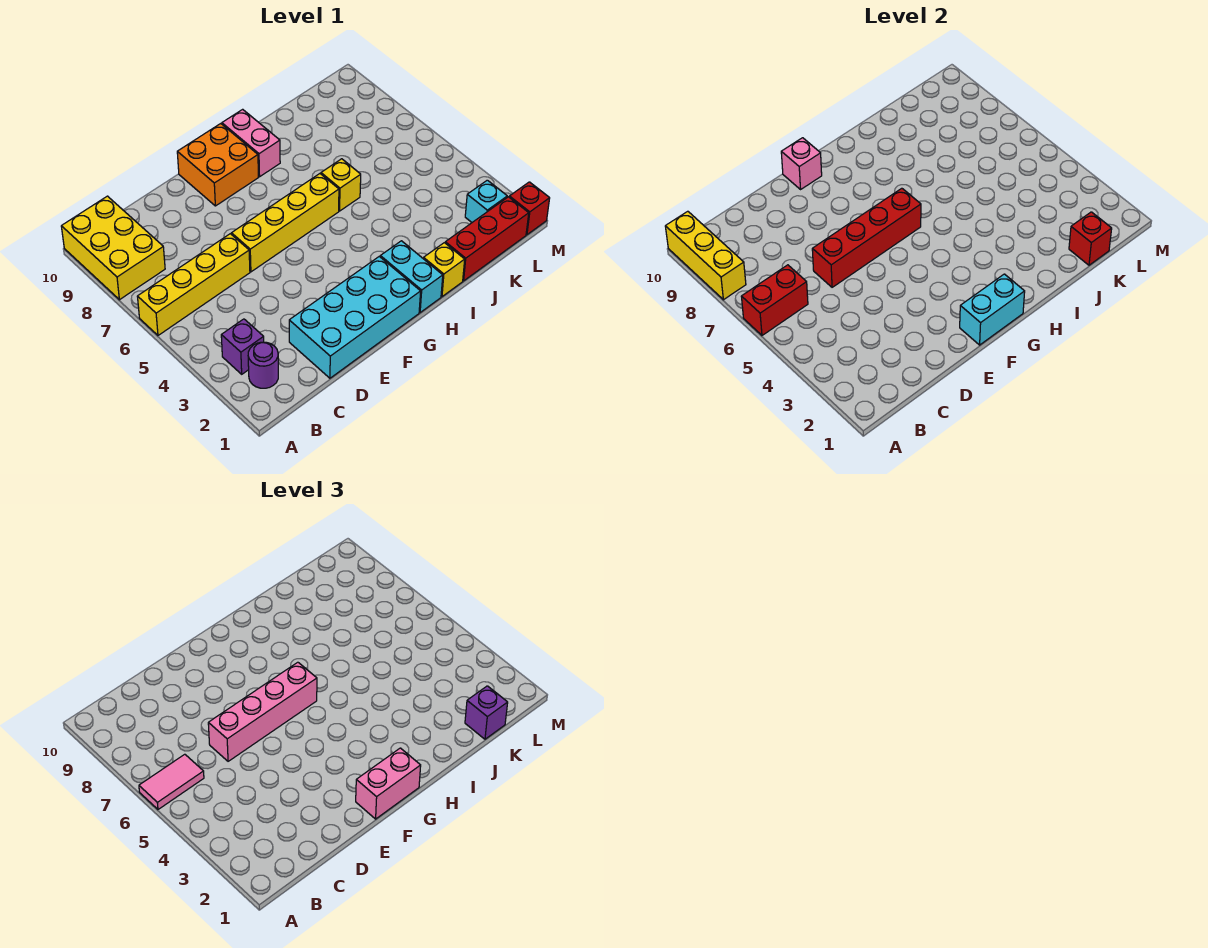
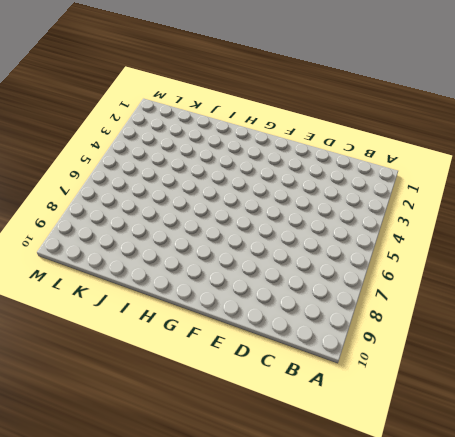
none -> yellow 1x4 brick [137,234,250,335]
none -> yellow 2x3 brick [61,196,165,300]
none -> purple 1x1 round brick [248,342,278,388]

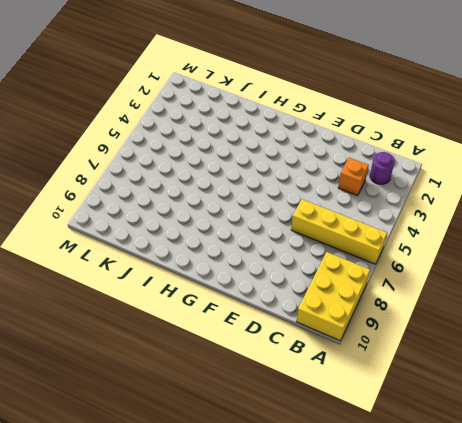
orange 1x1 brick [338,158,369,196] -> none
none -> purple 1x1 brick [221,319,264,374]
none -> cyan 2x4 brick [289,256,421,378]
none -> yellow 1x4 brick [231,174,339,272]

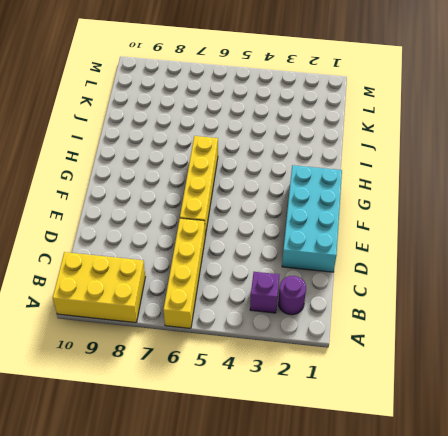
none -> orange 2x2 brick [177,124,258,206]
none -> cyan 1x2 brick [380,241,443,312]
none -> pink 1x2 brick [222,109,280,177]

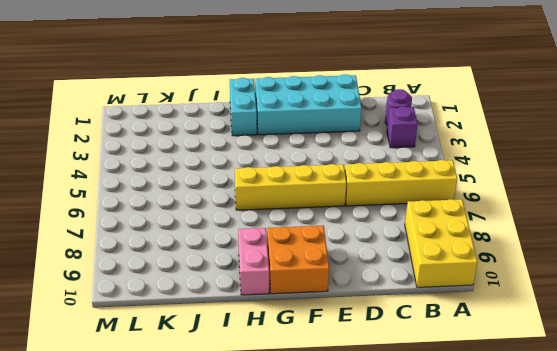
none -> yellow 1x1 brick [423,243,465,297]
none -> yellow 1x1 brick [321,159,361,211]
none -> red 1x3 brick [445,197,529,281]

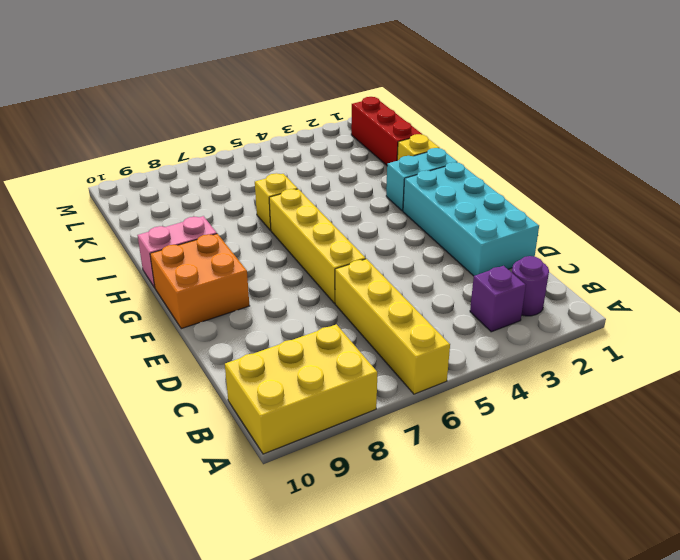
none -> cyan 1x1 brick [465,180,507,222]
none -> red 1x1 brick [509,182,550,235]
none -> red 1x2 brick [741,265,808,335]

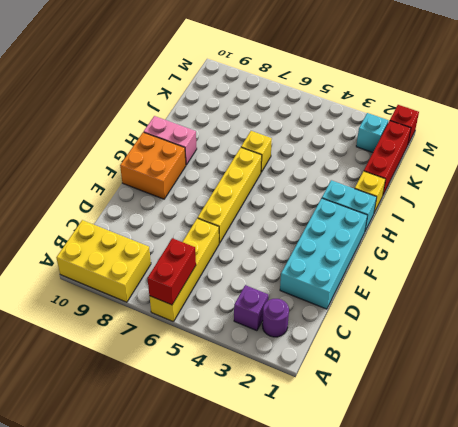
none -> yellow 1x3 brick [665,211,746,300]
none -> red 1x4 brick [812,188,921,287]
none -> cyan 1x2 brick [960,274,1025,345]

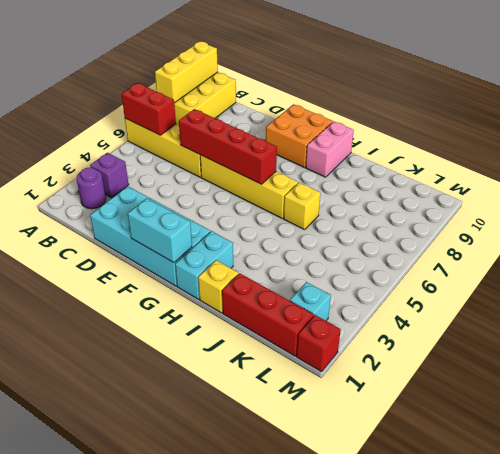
none -> pink 1x1 brick [781,138,822,189]
none -> red 1x1 brick [1069,212,1112,265]
none -> pink 1x2 tile [139,754,204,809]

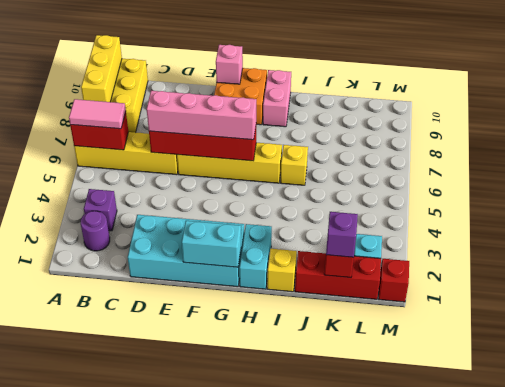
none -> pink 1x2 brick [356,748,421,819]

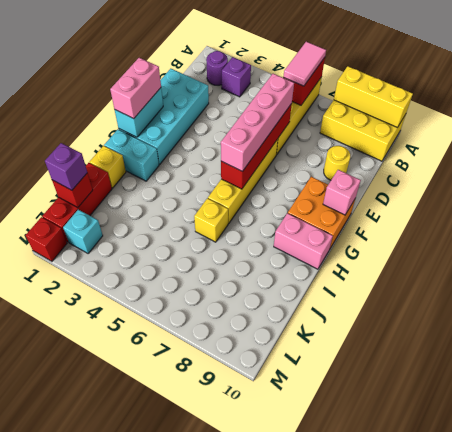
yellow 1x1 round brick [324,146,350,180] -> none

